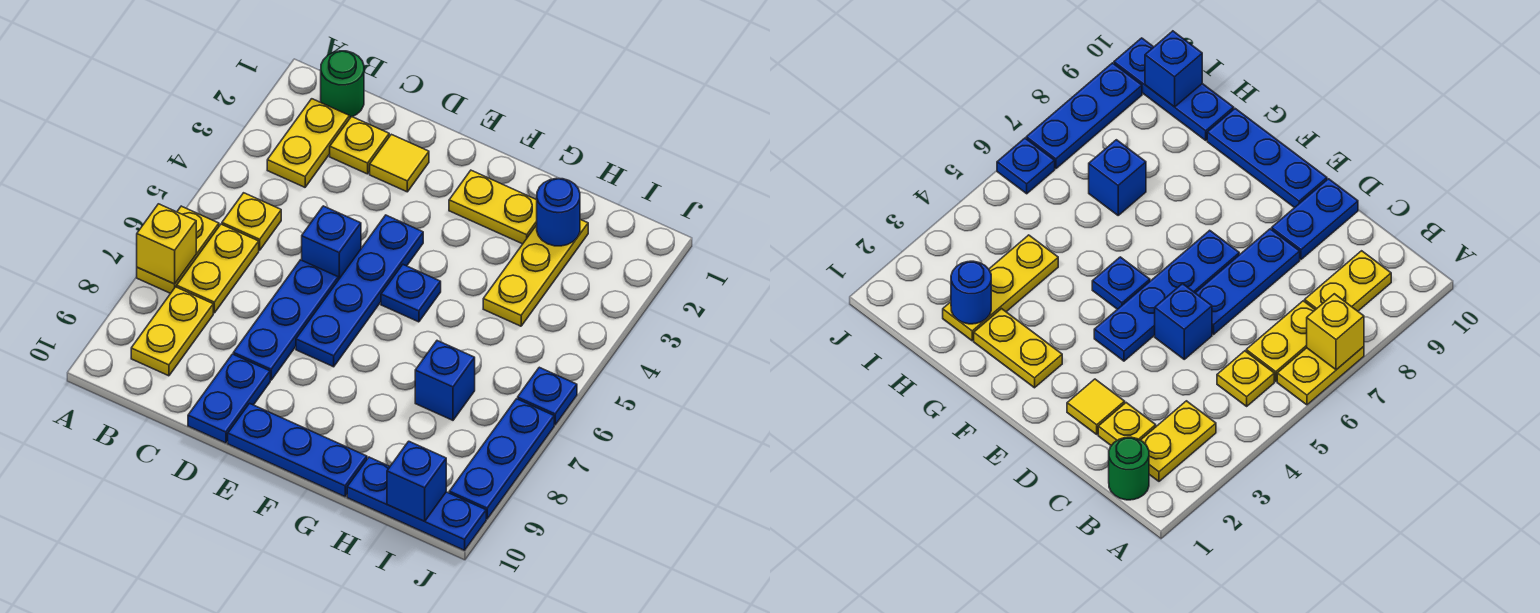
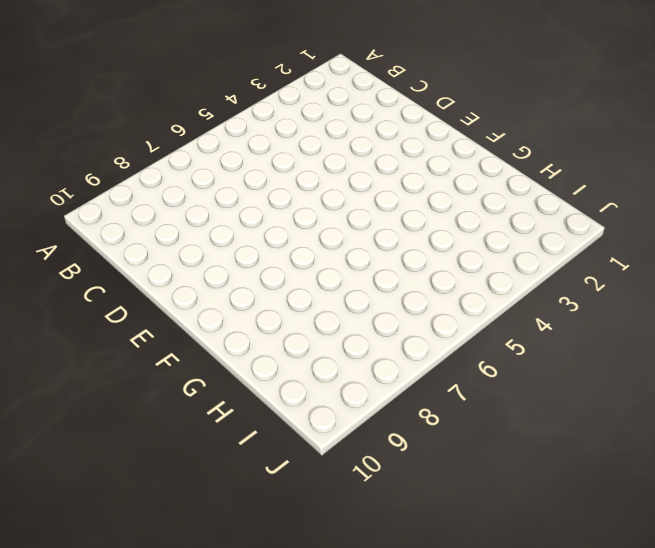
none -> yellow 1x2 plate [137,206,219,293]
none -> green 1x1 round brick [321,51,364,117]
none -> yellow 1x2 plate [267,99,350,187]

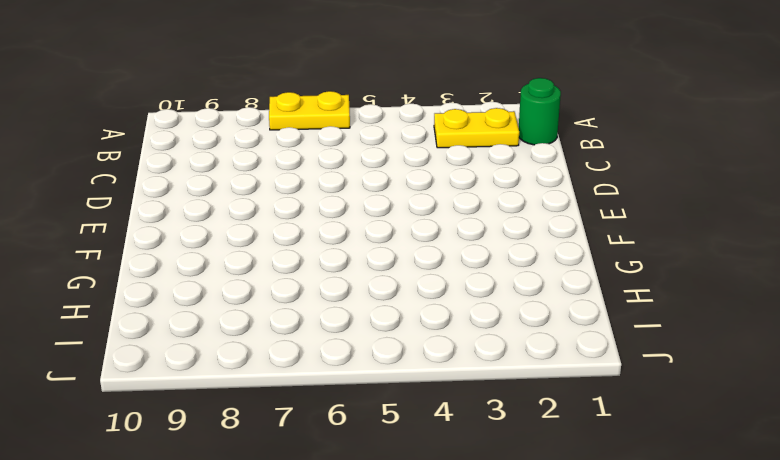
none -> yellow 1x1 plate [222,193,281,250]
none -> yellow 1x2 plate [177,224,259,313]
none -> yellow 1x2 plate [131,287,213,376]

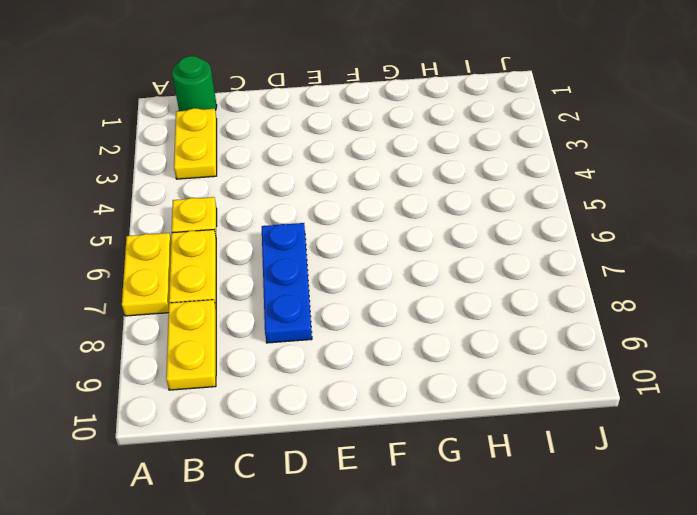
none -> yellow 1x1 plate [330,117,389,174]
none -> yellow 1x1 tile [370,134,429,192]
none -> blue 1x1 brick [302,206,361,280]

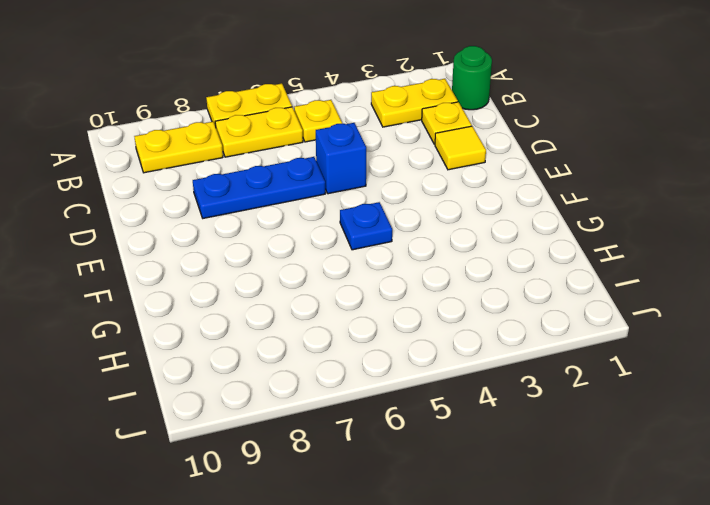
none -> blue 1x2 plate [188,354,270,443]
none -> blue 1x4 plate [296,215,423,367]
none -> blue 1x3 plate [228,403,367,497]

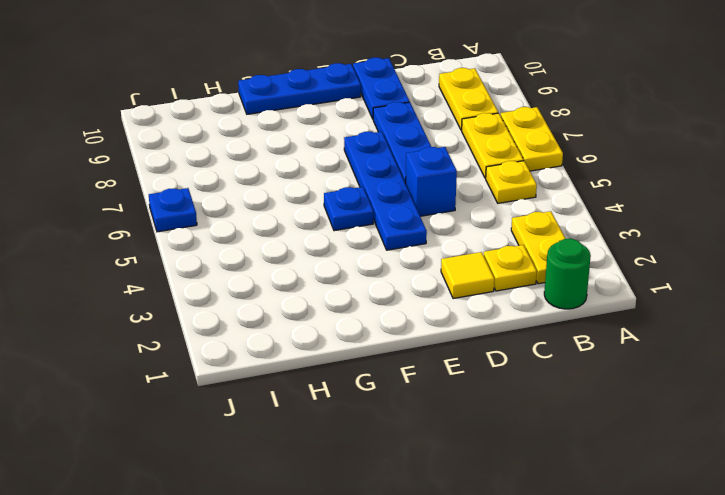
none -> yellow 1x2 plate [449,170,537,244]
none -> yellow 1x3 plate [483,219,588,326]
none -> blue 1x1 brick [415,341,475,420]

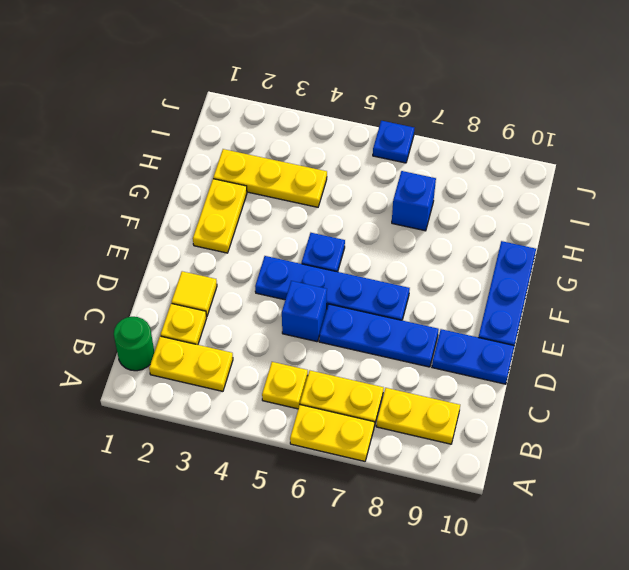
none -> blue 1x3 plate [347,457,486,550]
none -> blue 1x3 plate [449,399,554,519]
none -> yellow 1x1 brick [137,204,196,284]

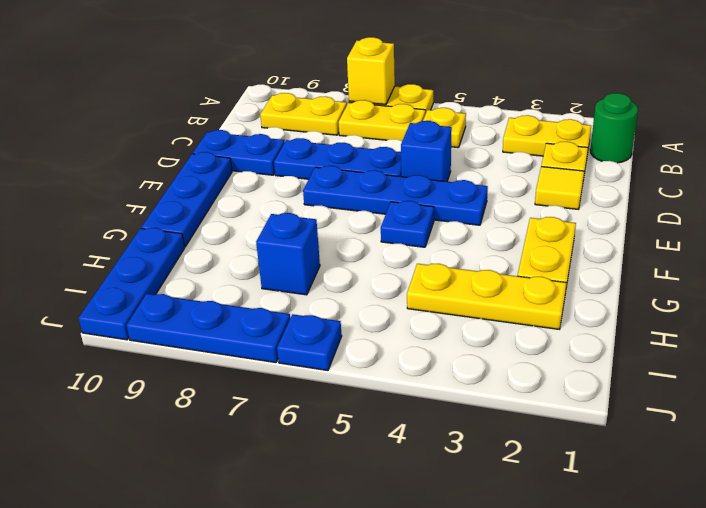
none -> blue 1x1 round brick [537,178,580,246]
none -> blue 1x1 brick [387,441,446,521]

